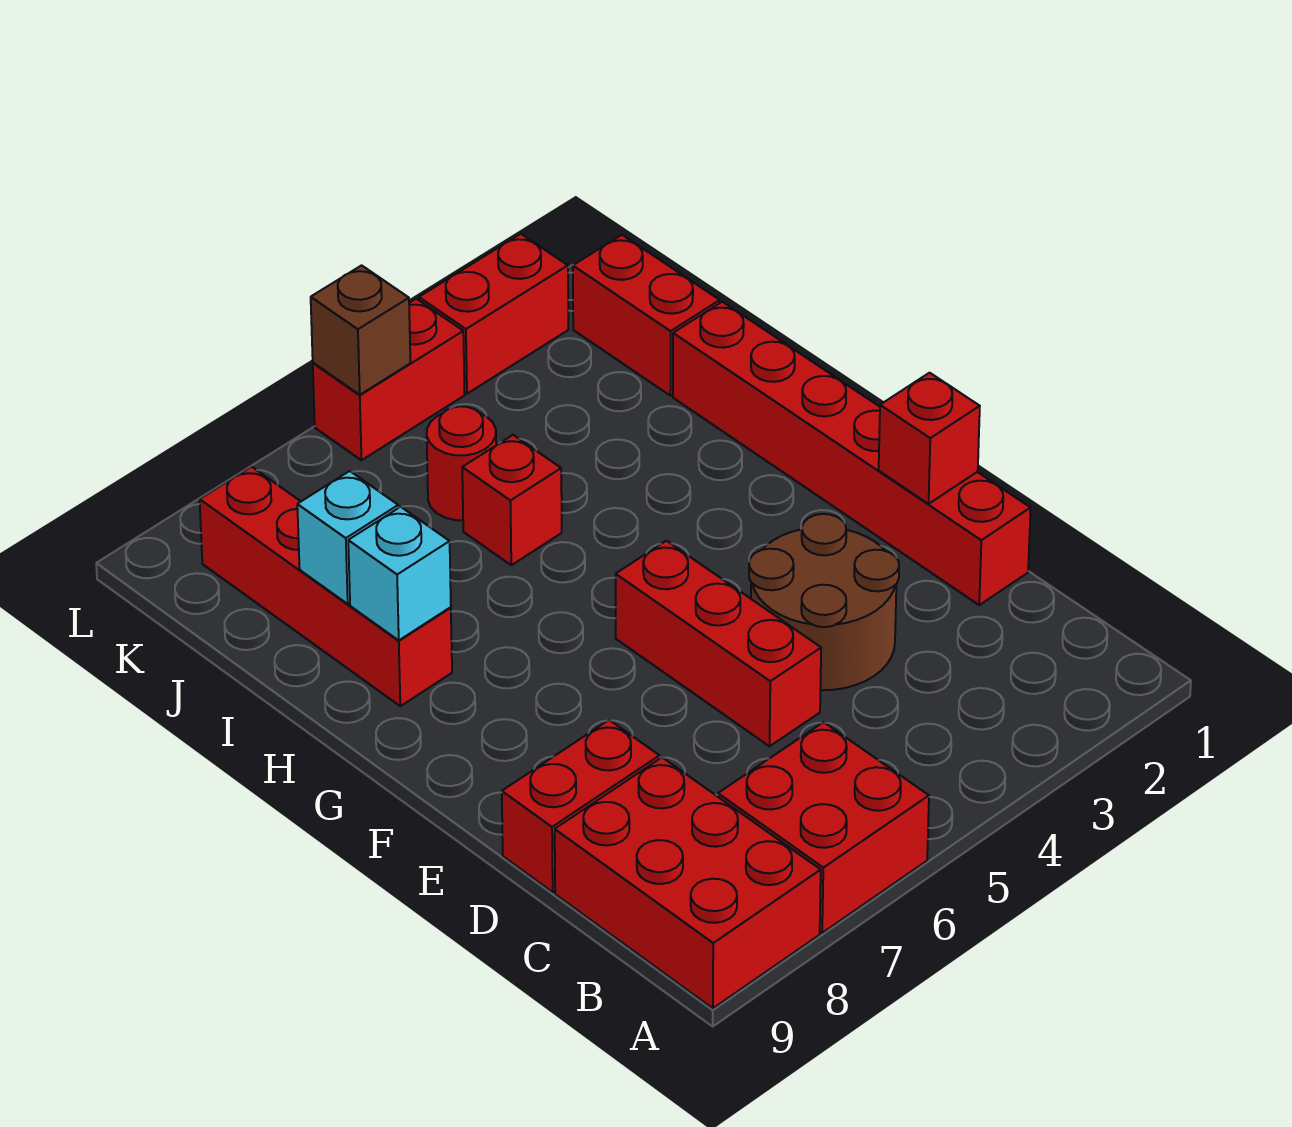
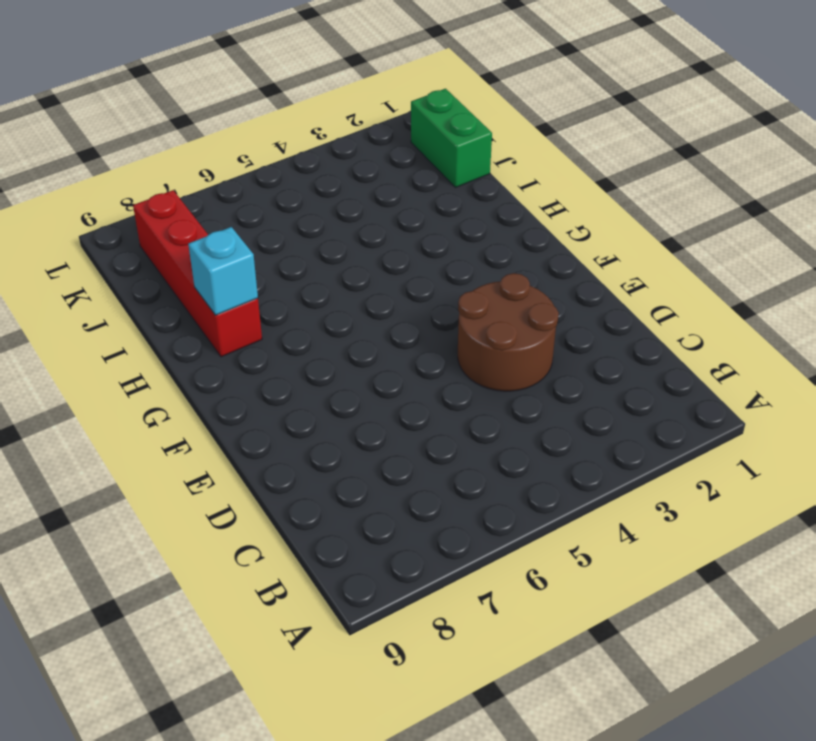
green 1x2 brick [411,89,492,188] -> red 1x2 brick [573,235,720,396]
none -> red 2x2 brick [718,722,929,933]
none -> red 2x3 brick [555,757,821,1008]
none -> red 1x6 brick [673,302,1031,605]

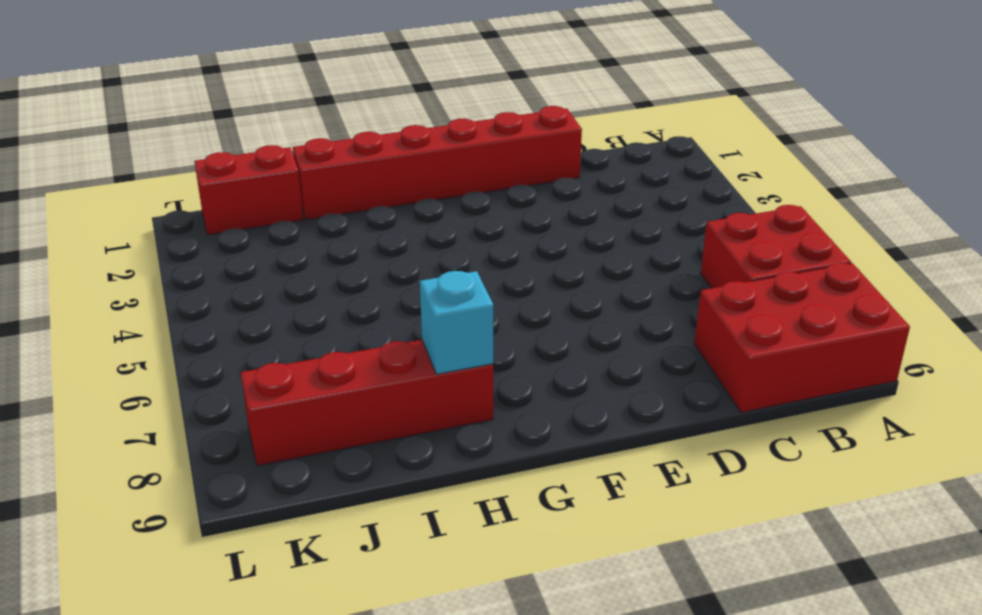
none -> brown 2x2 round brick [749,514,899,690]
none -> red 1x3 brick [616,541,821,746]
none -> red 1x2 brick [502,720,659,892]

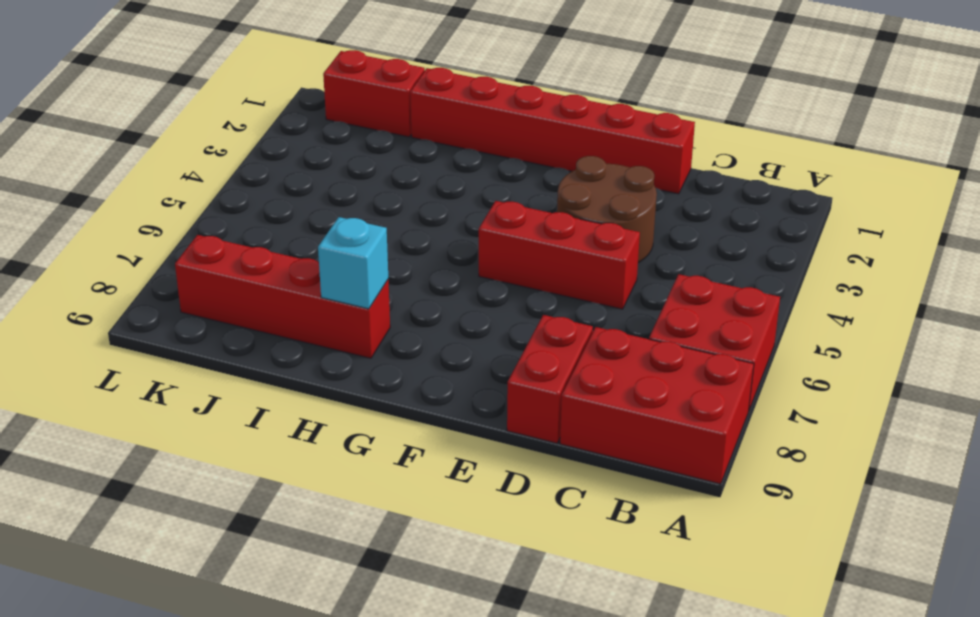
none -> red 1x1 brick [462,435,562,565]
none -> red 1x1 round brick [427,406,496,520]
none -> red 1x2 brick [419,234,568,394]

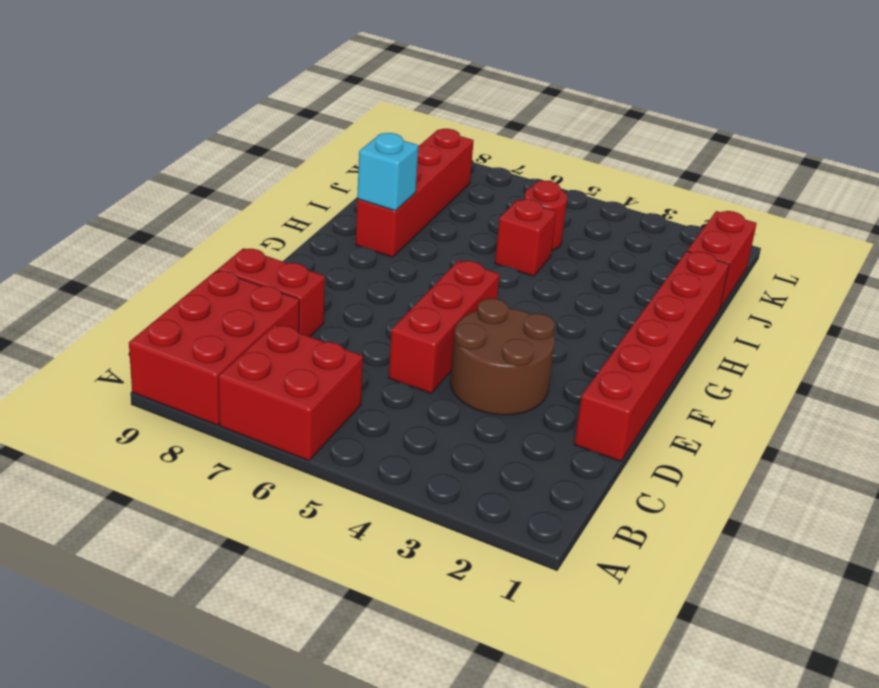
none -> red 1x2 brick [419,234,568,394]
none -> red 1x2 brick [313,299,465,460]
none -> red 1x1 brick [879,373,980,504]

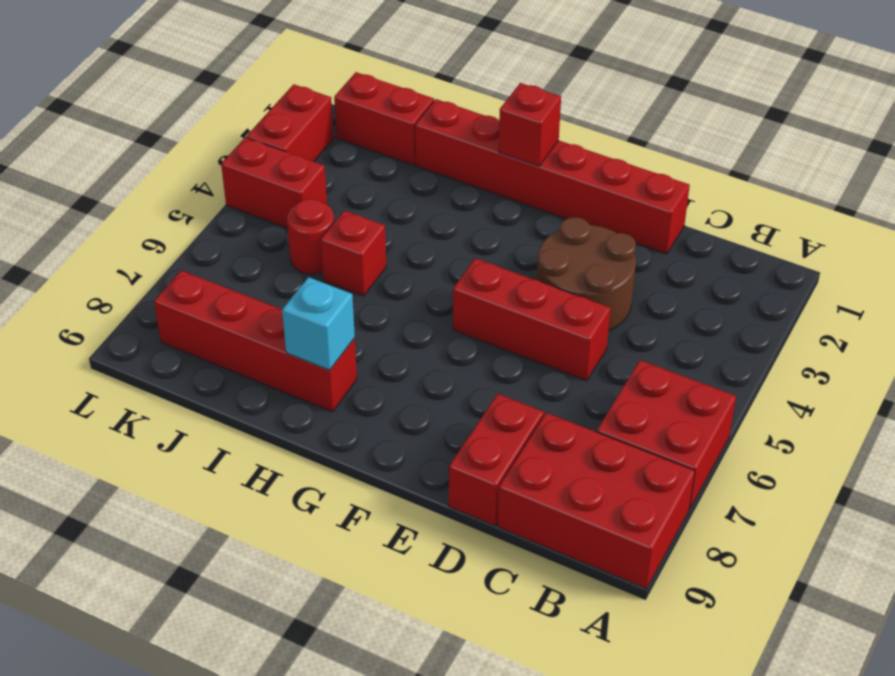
red 1x1 brick [499,83,561,166] -> red 1x1 brick moved to [879,373,980,504]
red 1x2 brick [221,137,327,228] -> red 1x2 brick turned to [313,299,465,460]
none -> cyan 1x1 brick [297,471,398,604]
none -> brown 1x1 brick [311,265,410,395]

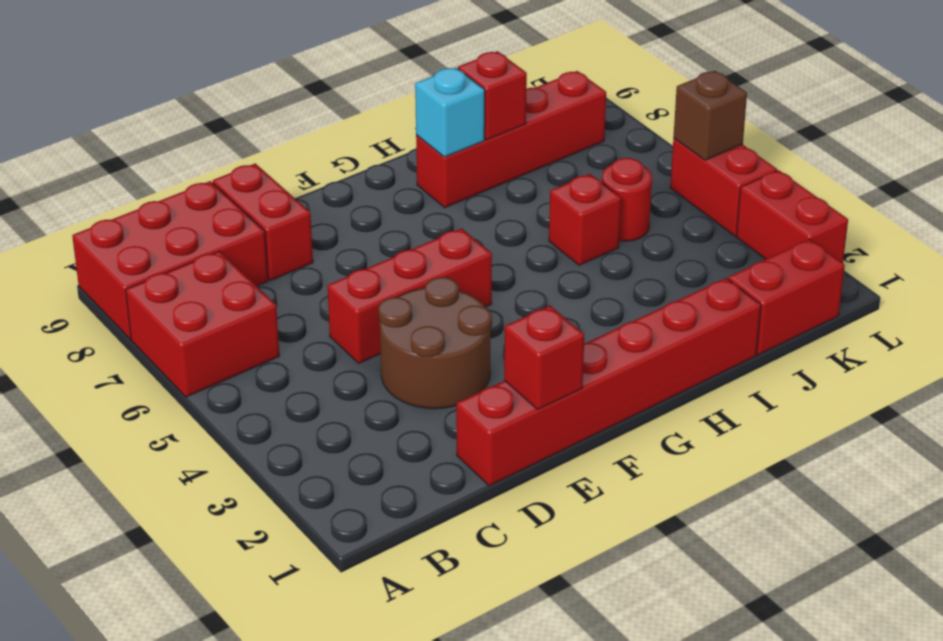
red 1x1 brick [458,51,527,140] -> cyan 1x1 brick [297,471,398,604]

